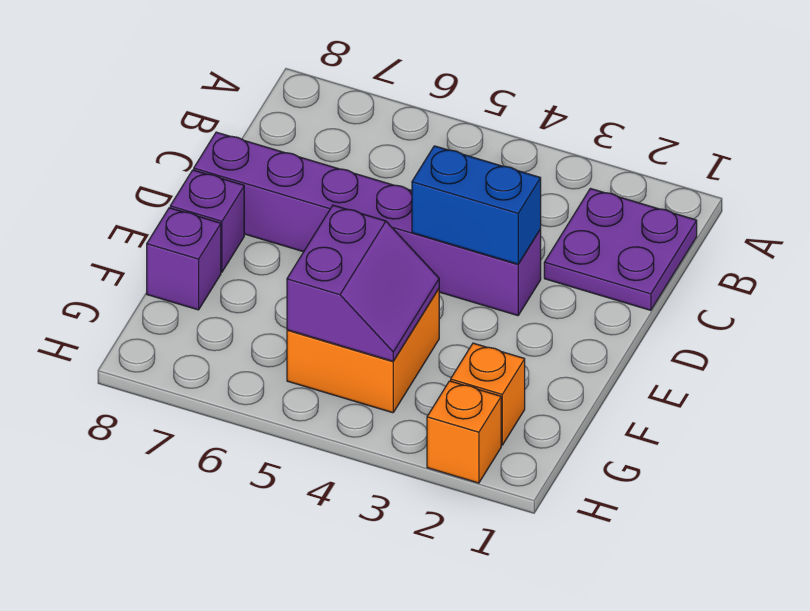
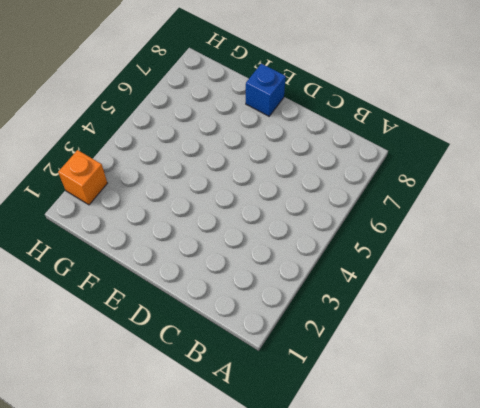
blue 1x1 brick [246,64,286,116] -> purple 1x1 brick [170,170,244,272]
none -> purple 2x2 plate [544,189,697,310]
none -> purple 1x6 brick [194,132,541,316]

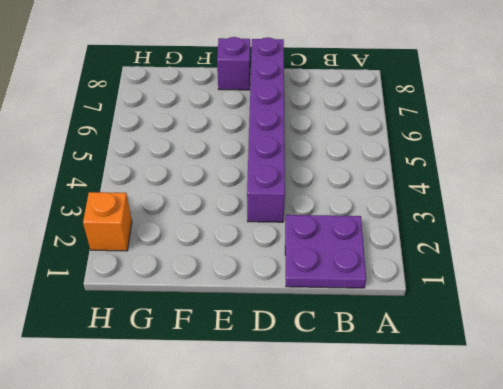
none -> orange 2x2 brick [287,289,439,413]
none -> purple 1x1 brick [147,208,221,310]

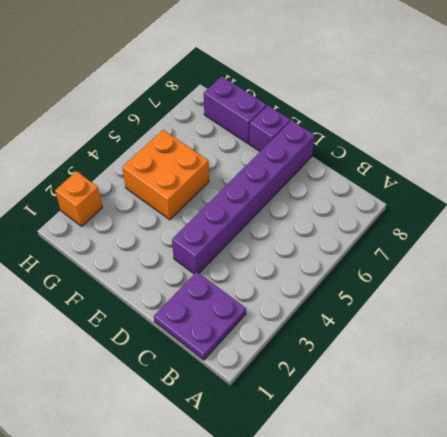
purple 1x2 brick [204,76,267,143] -> purple 1x1 brick [147,208,221,310]
none -> orange 1x1 brick [451,343,525,445]
none -> blue 1x2 brick [412,146,541,264]

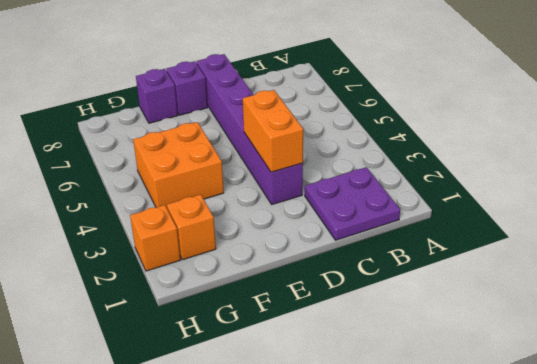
orange 1x2 brick [243,90,303,172] -> blue 1x2 brick [412,146,541,264]
none -> purple 2x2 slope [287,205,439,361]

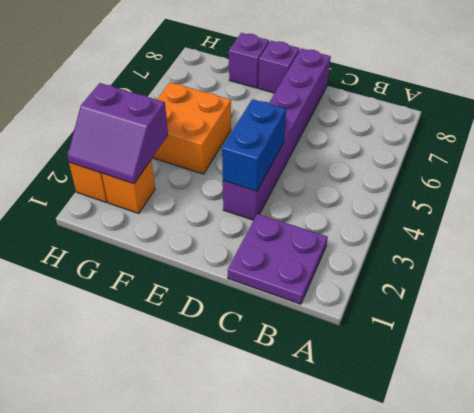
purple 2x2 slope [67,83,168,184] -> purple 2x2 slope moved to [287,205,439,361]

